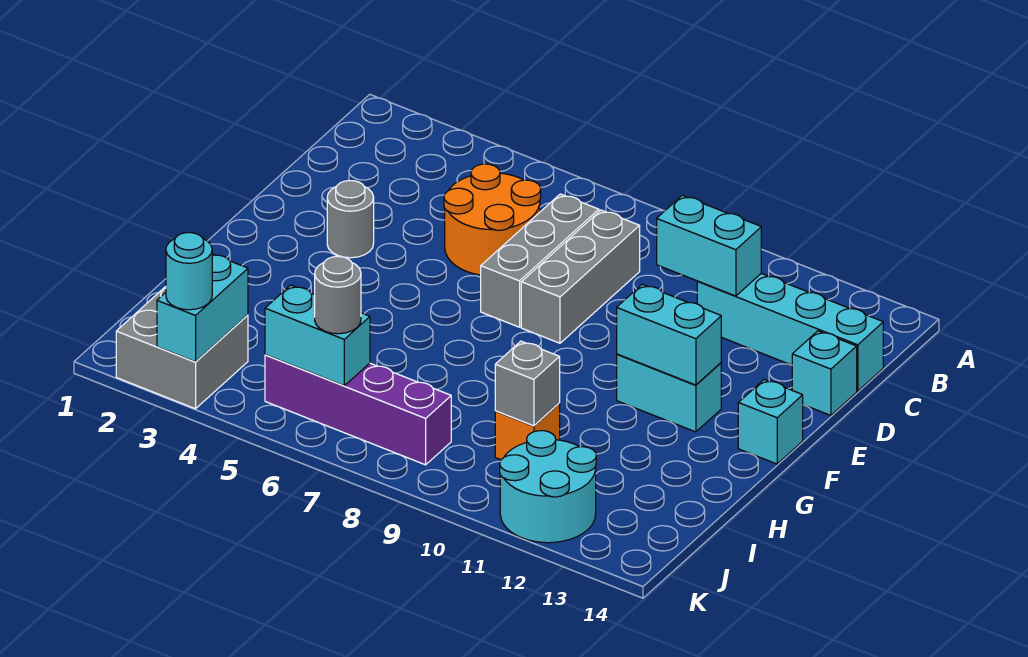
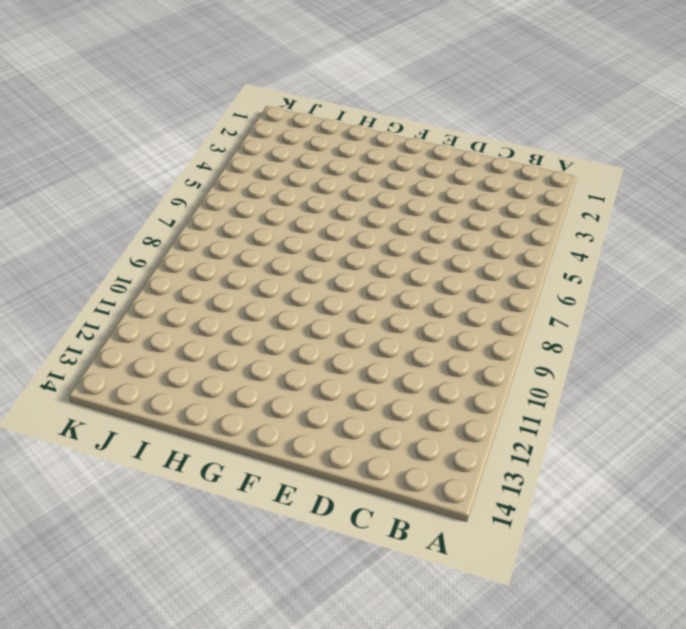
none -> orange 2x2 round brick [444,164,541,275]
none -> grey 1x3 brick [481,194,599,327]
none -> grey 1x3 brick [521,210,640,343]

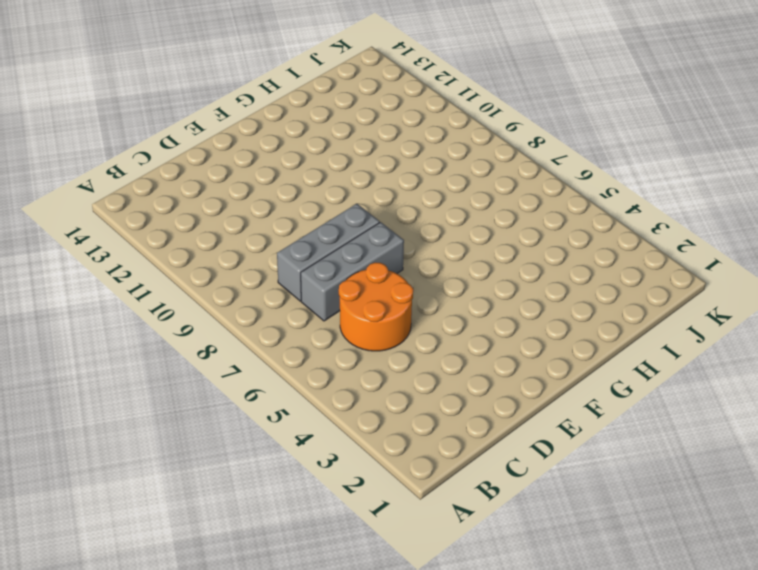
none -> cyan 1x4 brick [697,274,883,391]
none -> cyan 1x1 brick [792,331,857,415]
none -> grey 1x1 round brick [327,181,374,258]

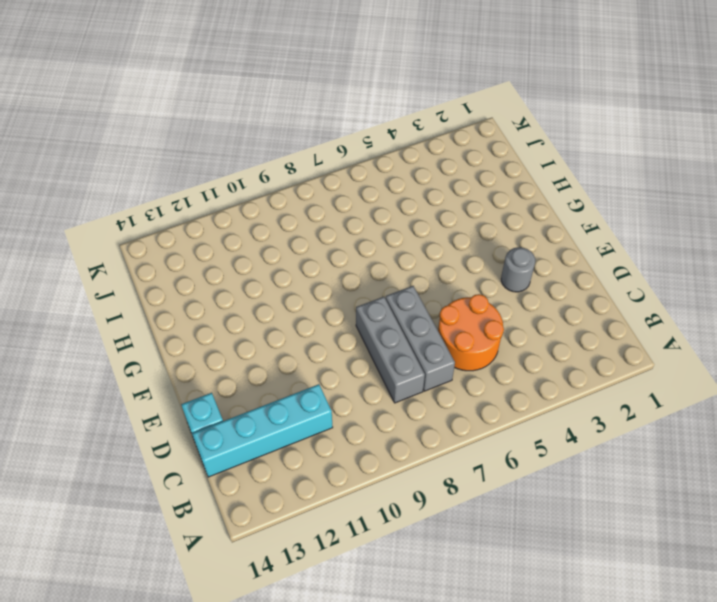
none -> cyan 1x2 brick [617,354,721,432]
none -> cyan 1x1 brick [738,380,803,464]
none -> orange 1x1 brick [495,404,560,460]

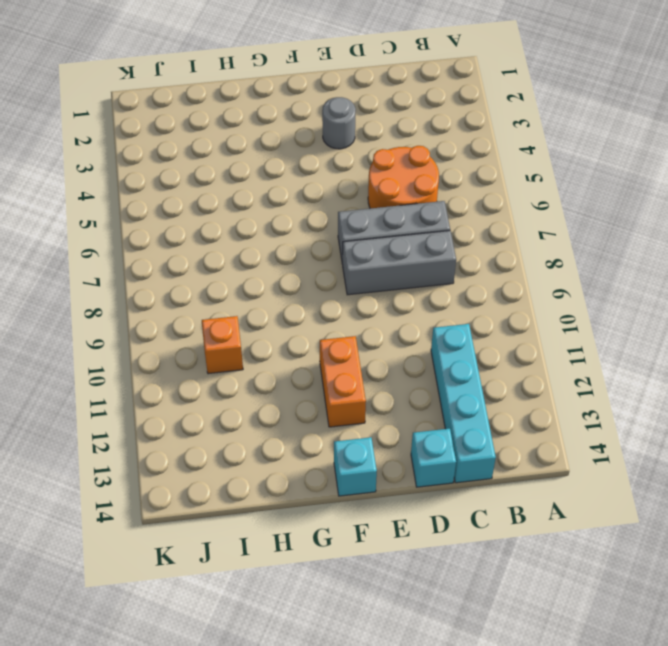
orange 1x2 brick [320,336,366,427] -> cyan 1x2 brick [617,354,721,432]
none -> grey 2x2 brick [116,287,248,409]
none -> purple 1x4 brick [265,355,451,465]
none -> cyan 2x2 round brick [500,431,596,543]

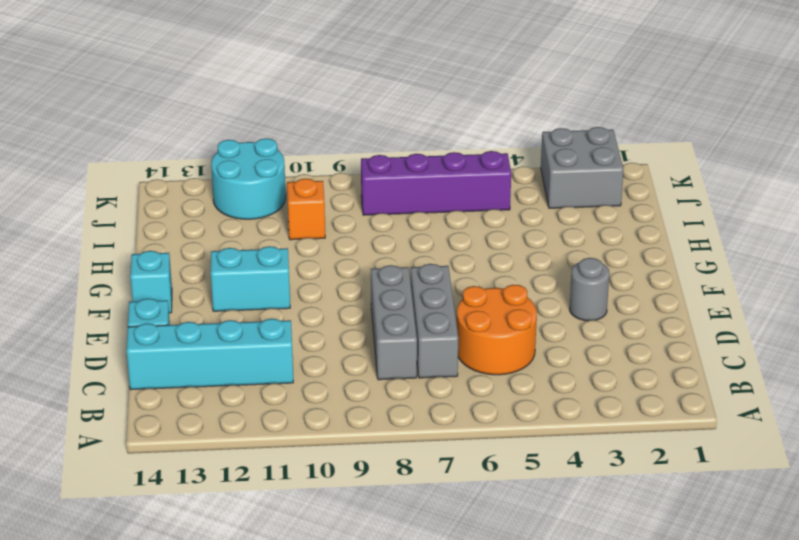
none -> cyan 1x2 brick [657,195,761,296]
none -> cyan 1x2 brick [617,284,721,385]
none -> grey 1x1 brick [495,341,560,426]

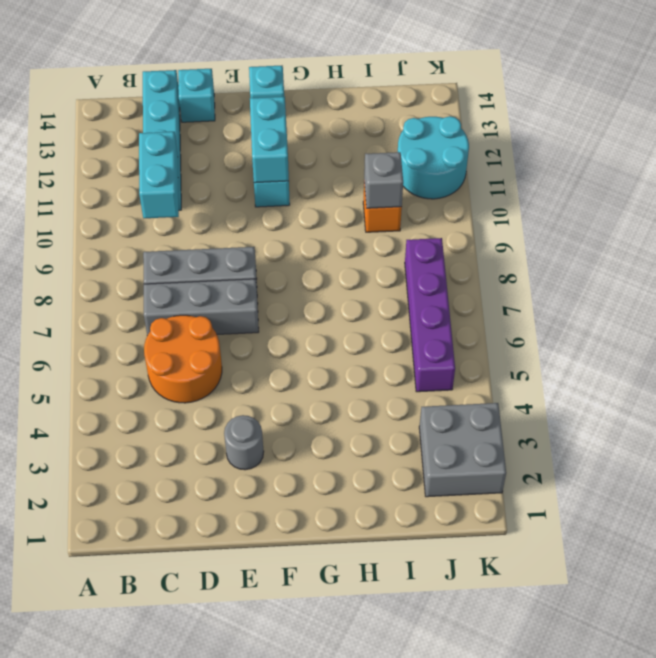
none -> cyan 1x2 brick [157,254,248,362]
none -> cyan 1x2 brick [265,285,370,386]
none -> grey 1x1 round brick [315,256,361,334]

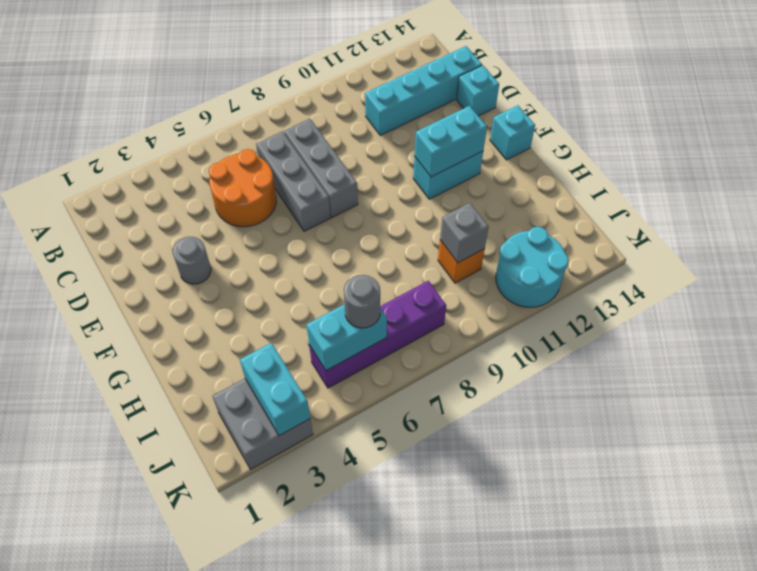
none -> cyan 1x2 brick [657,195,761,296]
none -> cyan 1x1 round brick [166,233,212,310]

